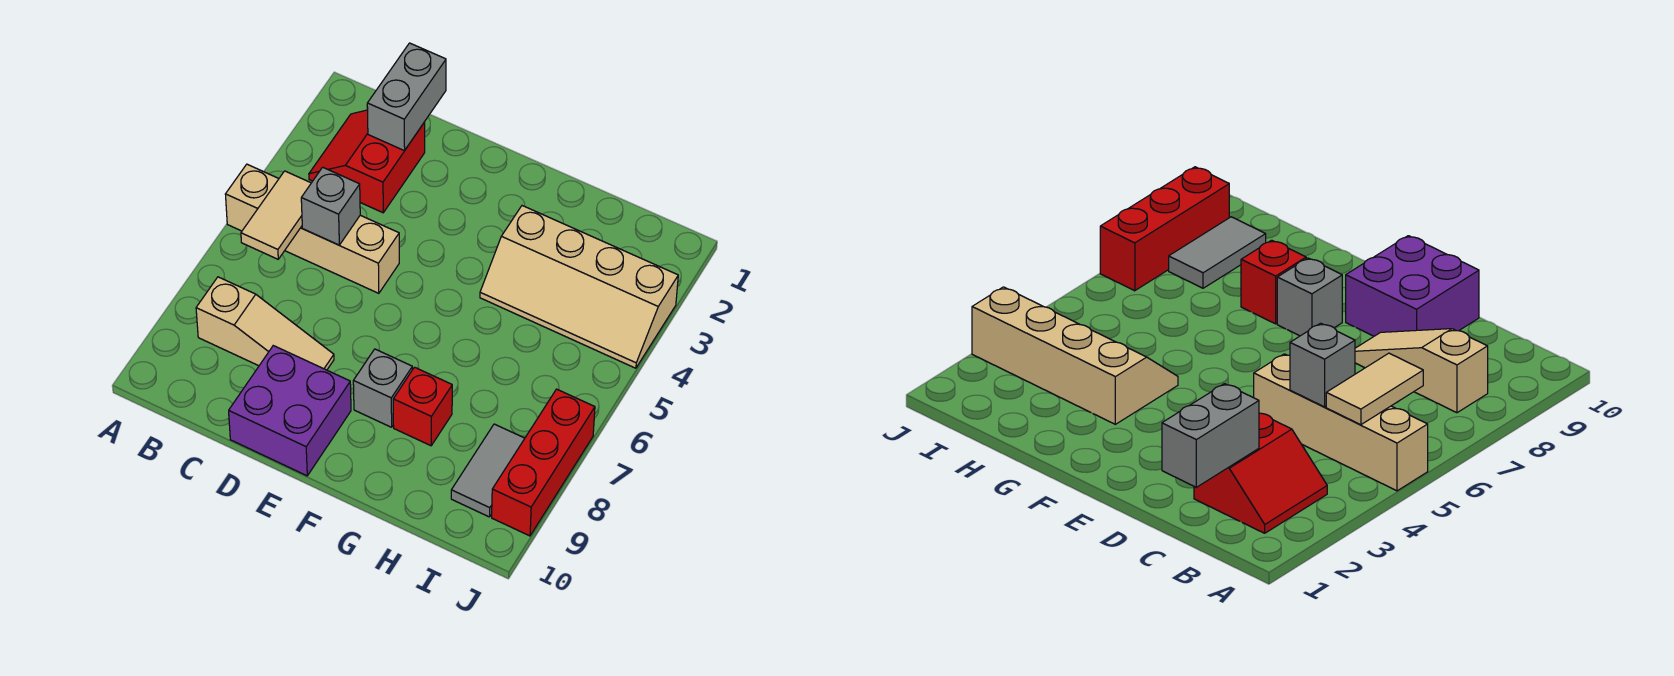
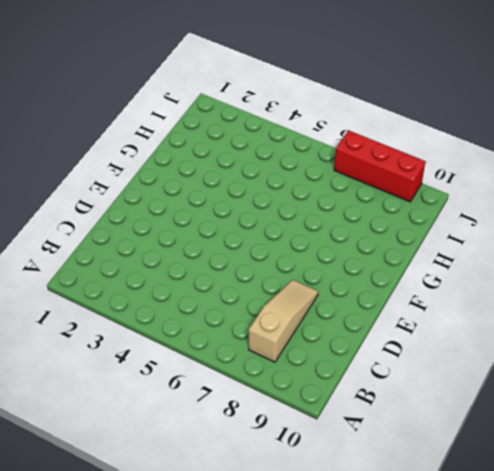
none -> tan 1x4 brick [225,164,399,293]
none -> red 2x2 slope [309,110,425,213]
none -> purple 2x2 brick [229,346,351,476]

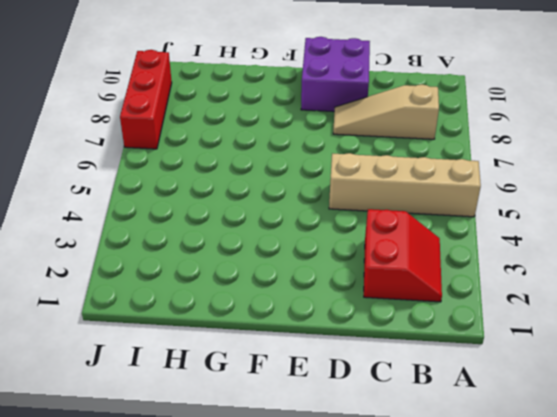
none -> grey 1x1 brick [353,349,412,427]
none -> tan 2x4 slope [480,206,678,368]
none -> red 1x1 brick [393,367,452,446]

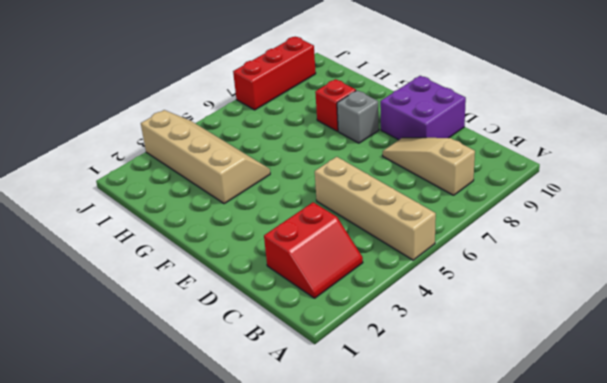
none -> grey 1x2 tile [451,424,525,517]
none -> tan 1x2 tile [241,171,311,259]
none -> grey 1x2 brick [367,43,446,151]

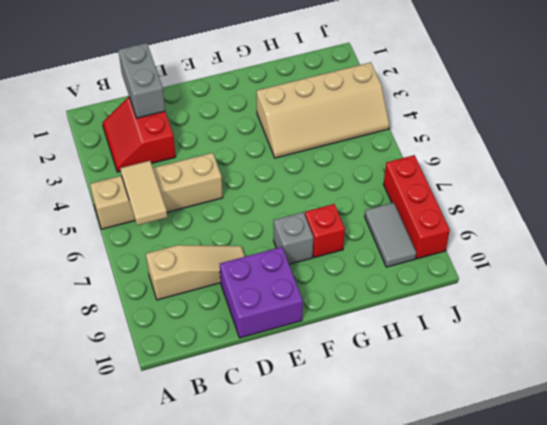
none -> grey 1x1 brick [301,167,360,245]

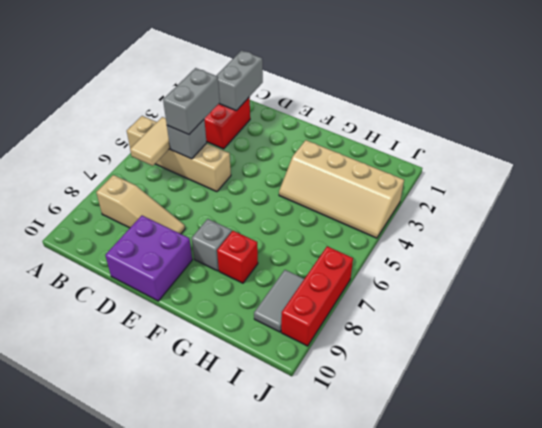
grey 1x2 brick [163,68,220,135] -> none

